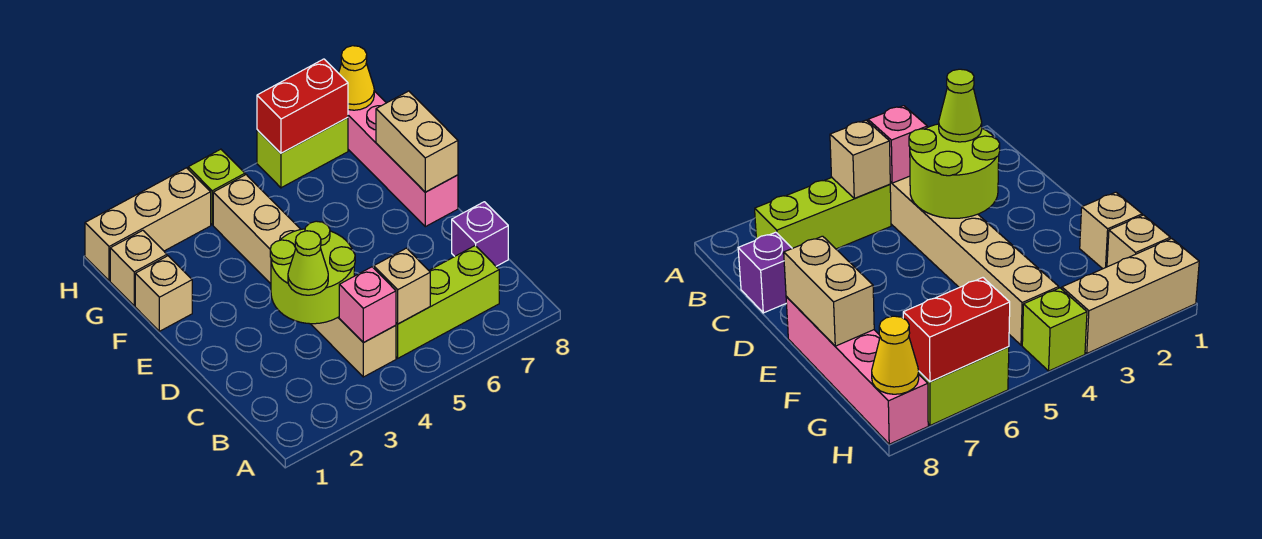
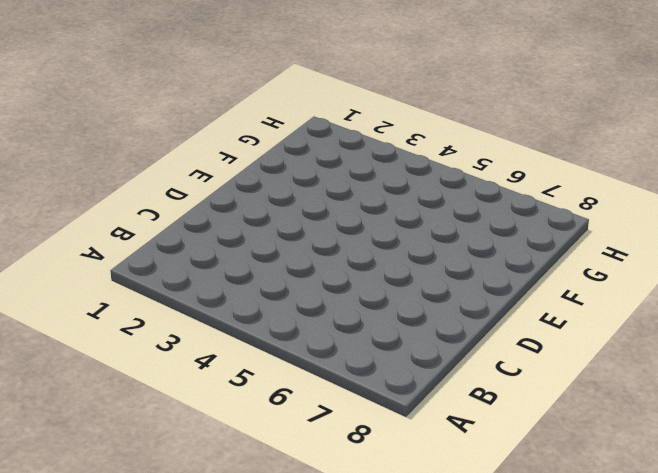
none -> tan 1x6 brick [213,175,396,377]
none -> lime 1x3 brick [396,246,499,358]
none -> purple 1x1 brick [452,202,508,266]

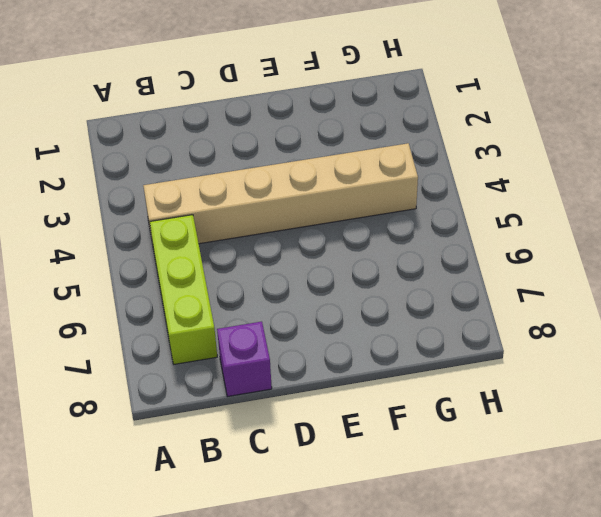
none -> pink 1x4 brick [348,91,458,227]
none -> tan 1x1 brick [135,256,192,331]
none -> tan 1x1 brick [110,230,167,306]

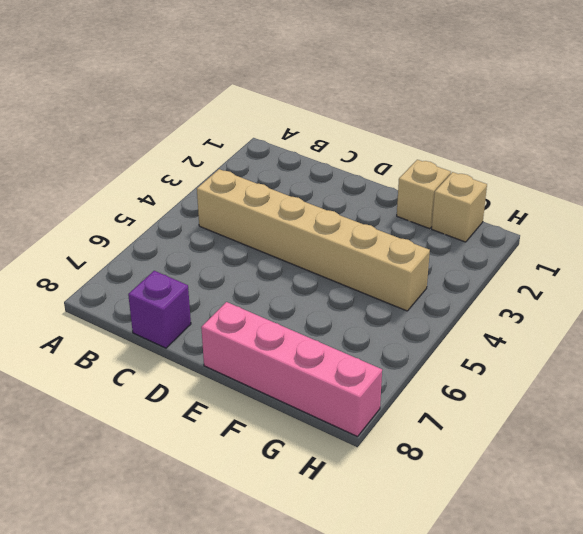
none -> lime 1x3 brick [396,246,499,358]
none -> tan 1x3 brick [85,168,211,281]
none -> lime 1x1 brick [188,149,245,225]

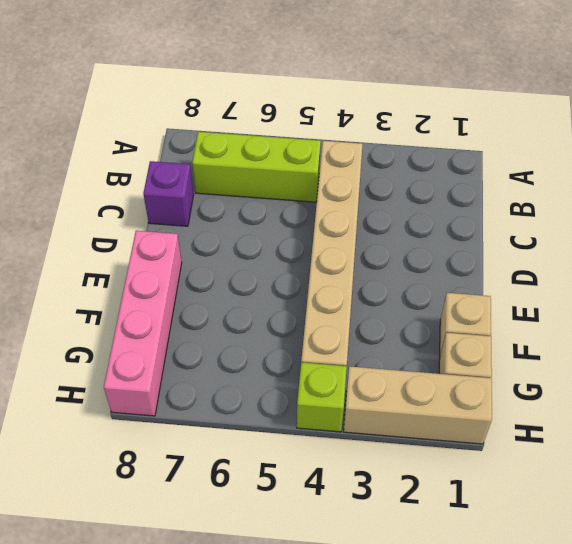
none -> lime 1x2 brick [257,118,348,188]
none -> pink 1x1 brick [339,267,396,343]
none -> tan 1x1 brick [374,248,430,324]

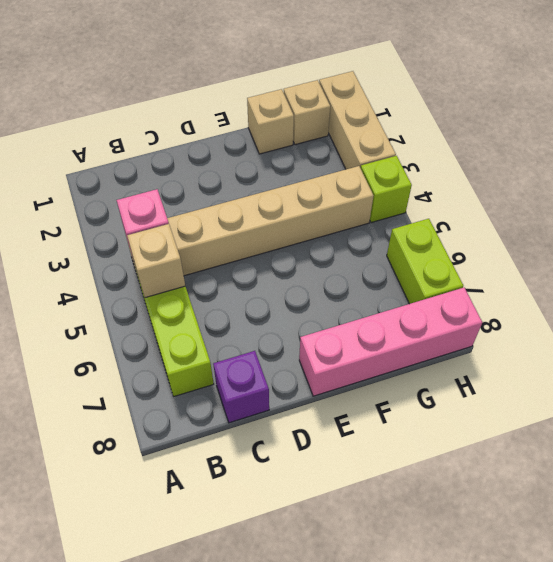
none -> lime 2x2 round brick [270,221,355,324]
none -> tan 1x2 brick [376,91,458,192]
none -> red 1x2 brick [257,59,348,153]

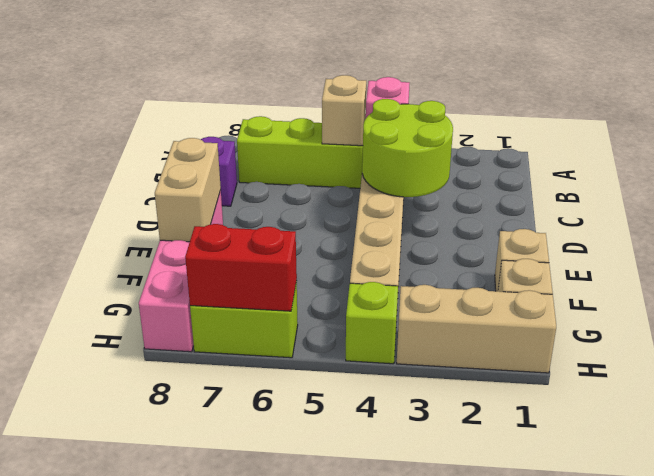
none -> yellow 1x1 cone [339,46,374,110]
none -> lime 1x1 cone [288,231,328,295]

